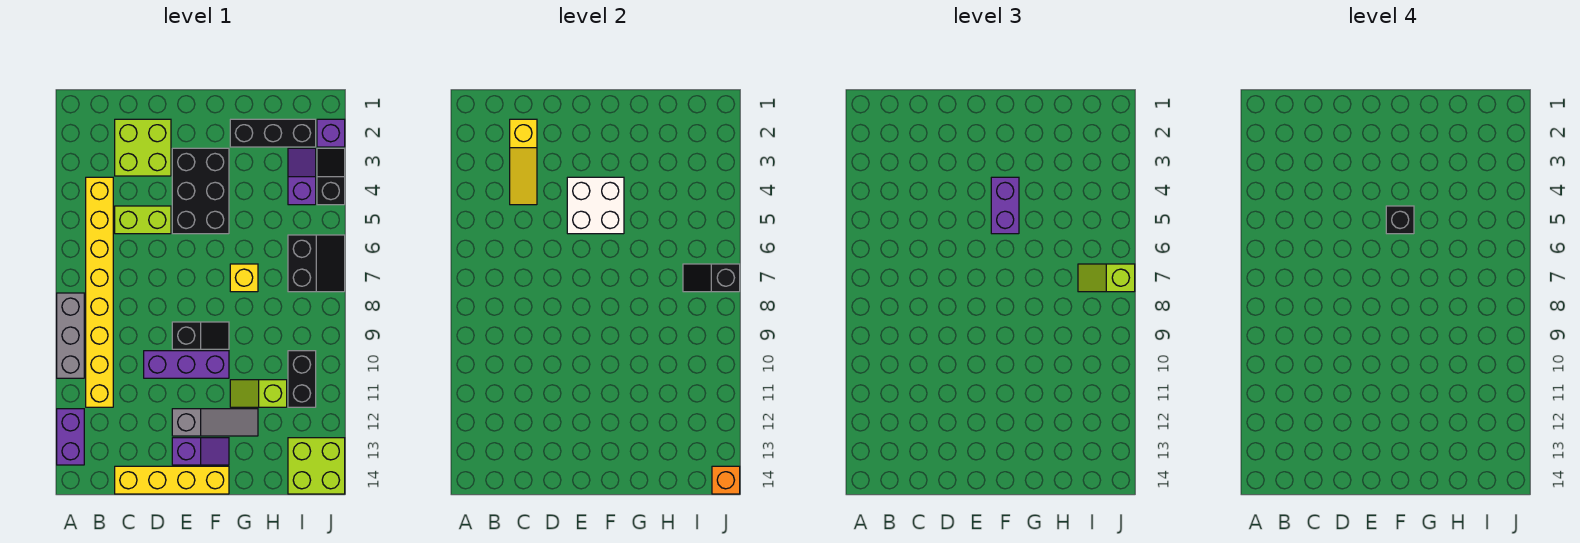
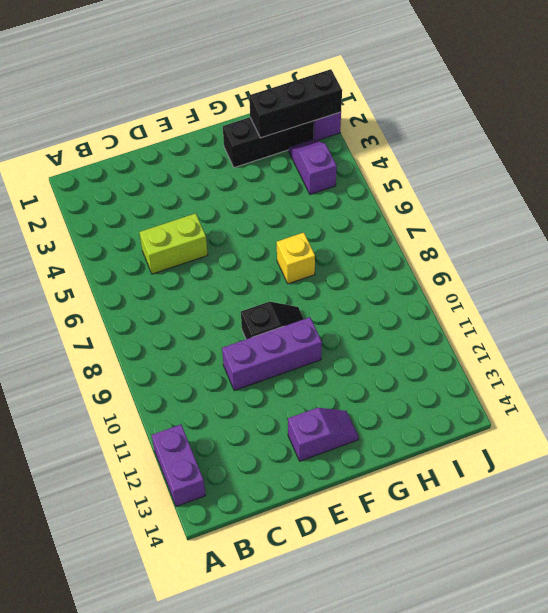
black 1x3 brick [249,69,342,138] -> none
none -> grey 1x3 brick [57,293,84,378]
none -> yellow 1x8 brick [86,177,113,407]
none -> lime 2x2 brick [115,119,171,176]

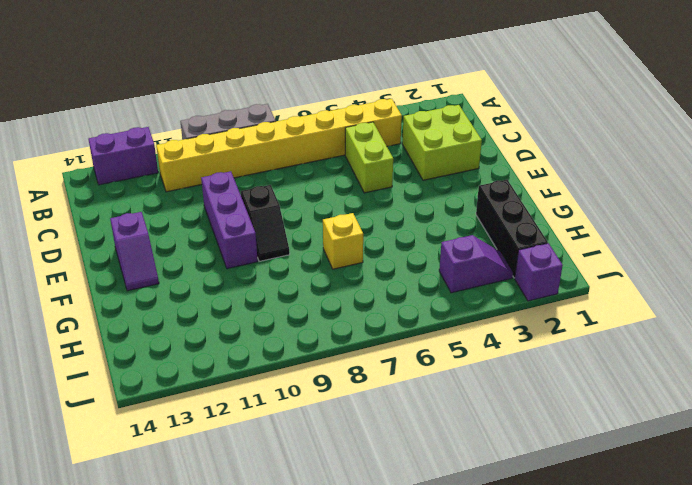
none -> yellow 1x4 brick [115,466,229,494]
none -> black 2x3 brick [172,148,229,234]
none -> grey 1x3 slope [172,409,258,436]

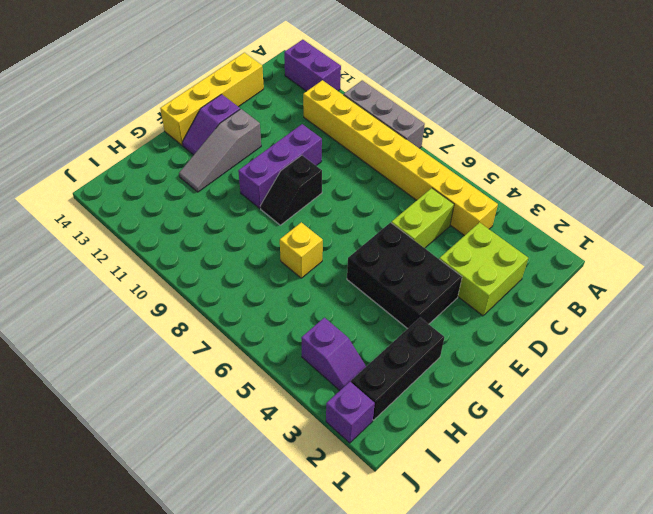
none -> lime 1x2 slope [230,380,287,407]
none -> black 2x2 slope [288,235,345,292]
none -> black 1x2 brick [288,351,316,407]

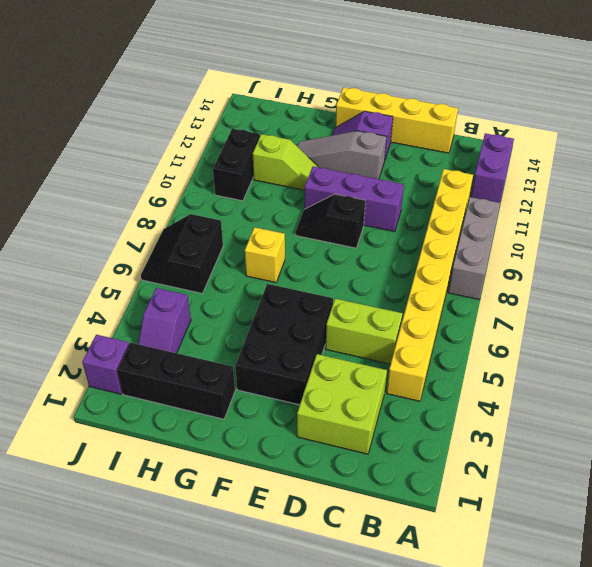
none -> lime 2x2 brick [288,438,345,494]
none -> black 1x2 slope [317,148,345,205]
none -> yellow 1x3 slope [510,119,537,205]

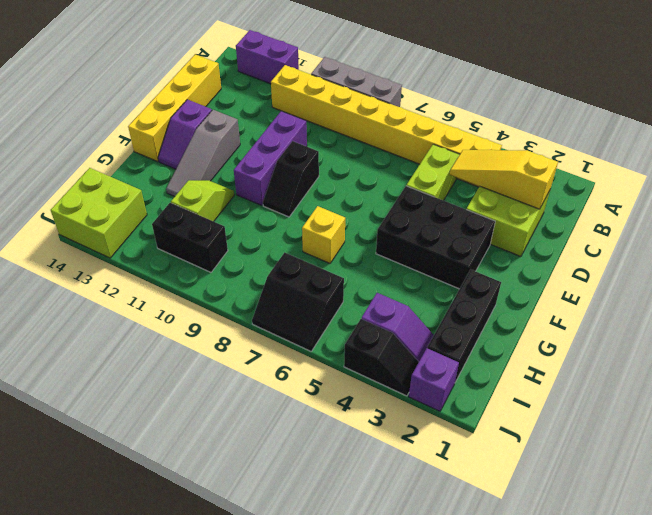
none -> white 2x2 brick [567,177,624,234]
none -> black 1x2 slope [683,264,740,292]
none -> orange 1x1 brick [712,466,740,494]

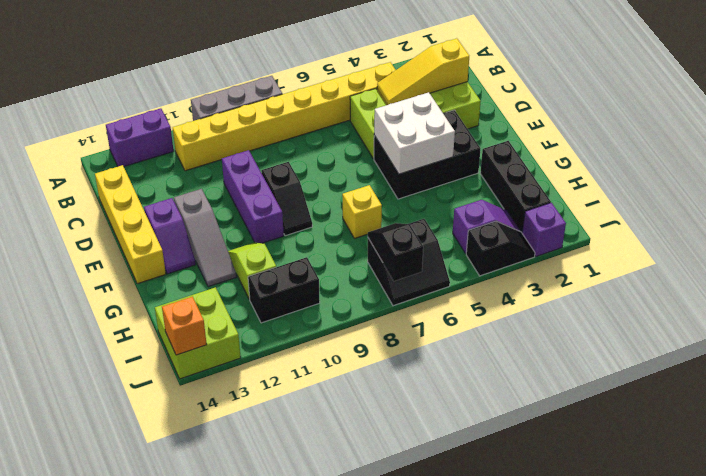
none -> purple 1x2 brick [991,177,1019,234]
none -> lime 1x2 slope [1078,264,1135,292]
none -> black 1x1 brick [1386,206,1414,234]

